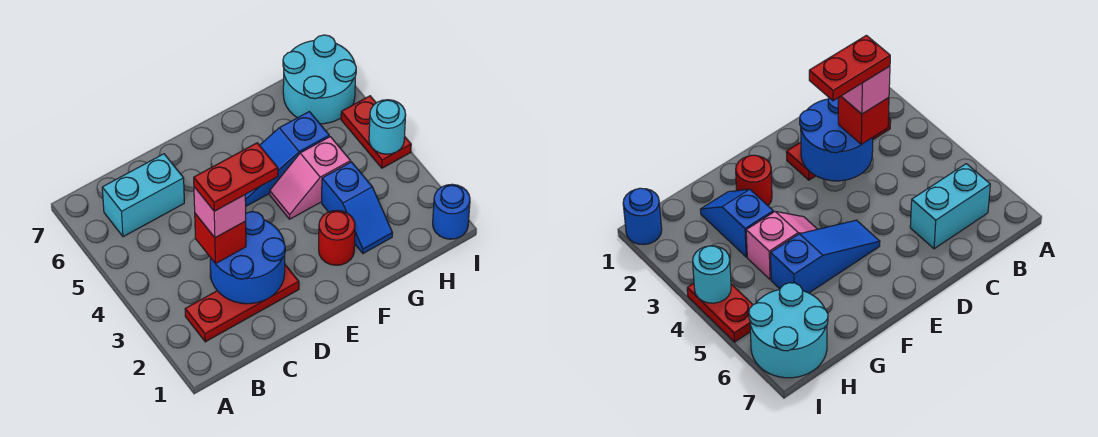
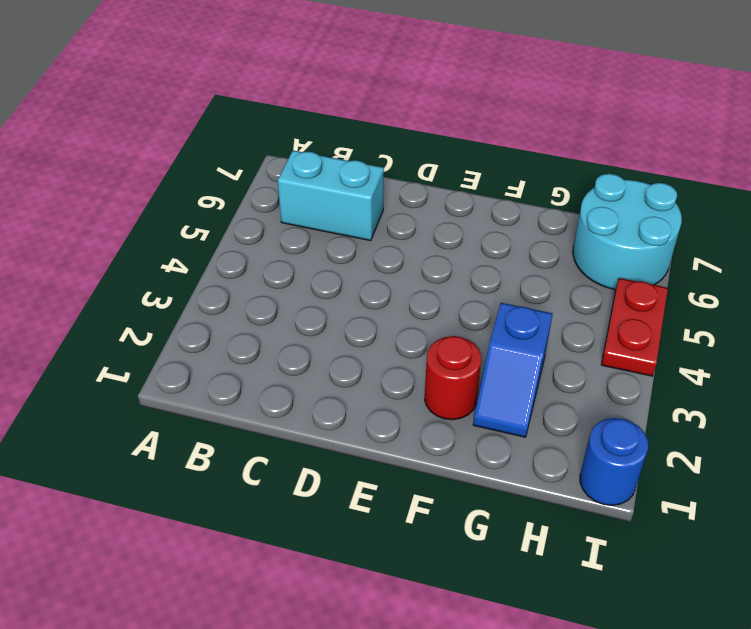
none -> red 1x3 plate [185,265,299,342]
none -> blue 1x3 slope [245,112,329,206]
none -> pink 1x2 slope [270,137,351,219]

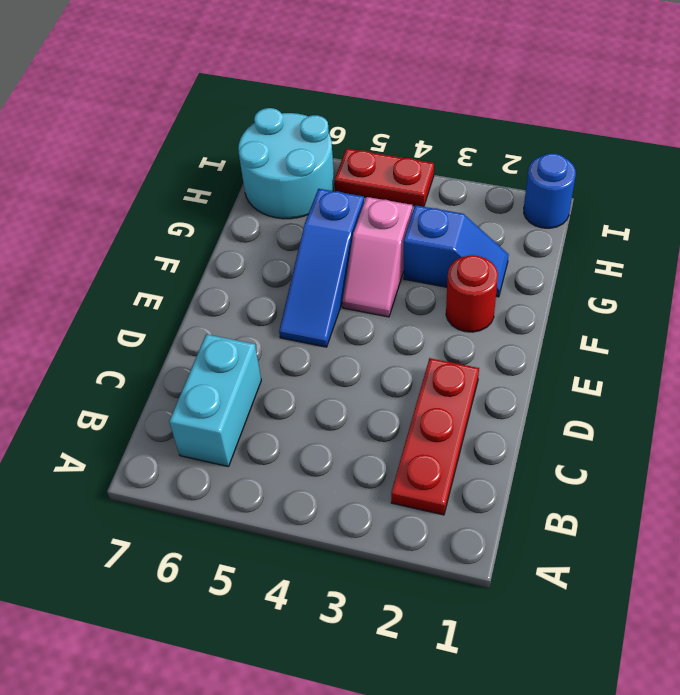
none -> blue 2x2 round brick [210,212,285,304]
none -> cyan 1x1 round brick [369,100,406,154]
none -> red 1x1 brick [195,214,246,264]

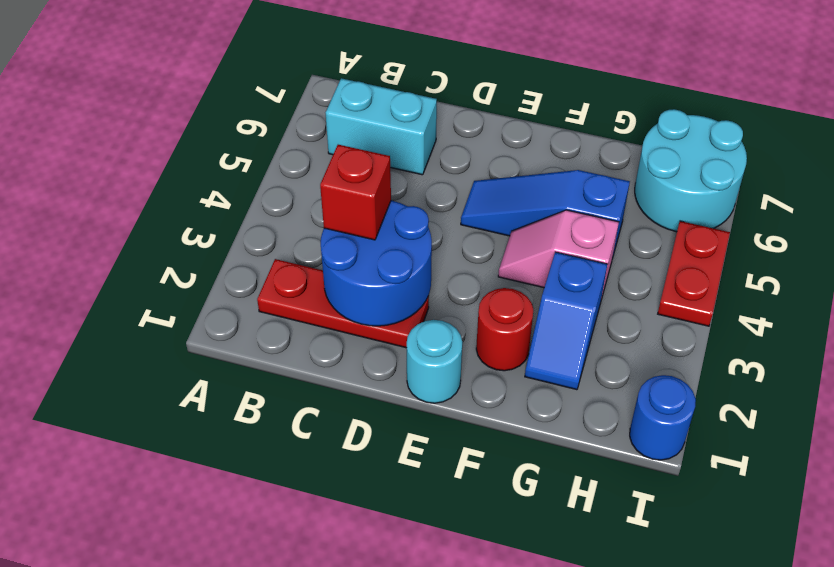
cyan 1x1 round brick [407,320,462,403] -> cyan 1x1 round brick moved to [369,100,406,154]
none -> pink 1x1 brick [194,187,246,238]
none -> red 1x2 plate [194,143,278,211]

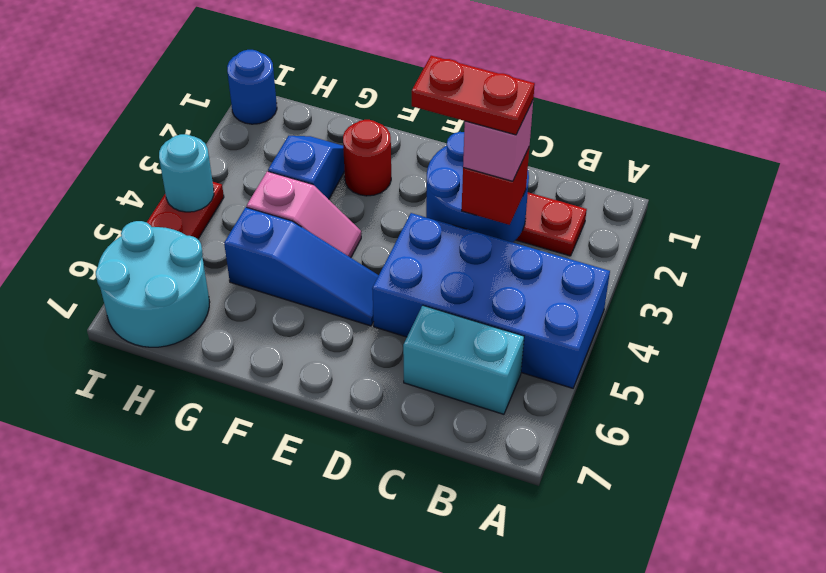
blue 2x4 brick [372,213,610,388] -> none

